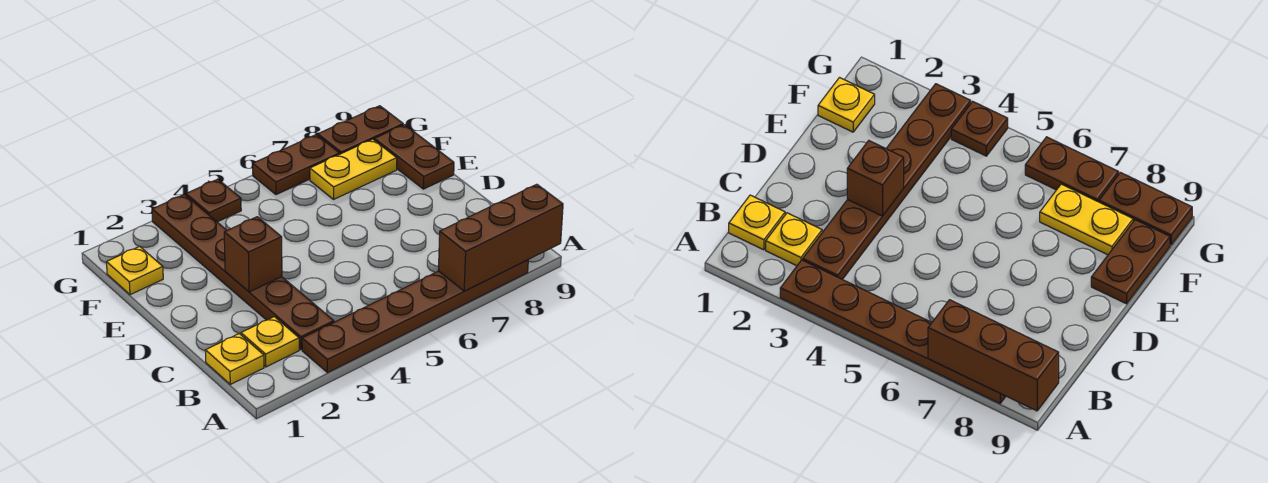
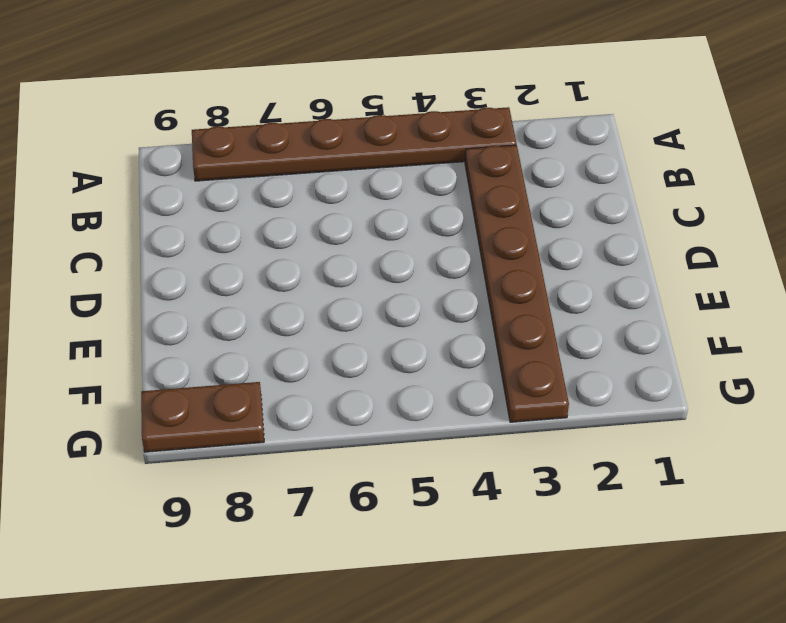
none -> yellow 1x1 plate [205,334,264,384]
none -> yellow 1x1 plate [241,317,299,367]
none -> brown 1x2 plate [374,125,454,189]

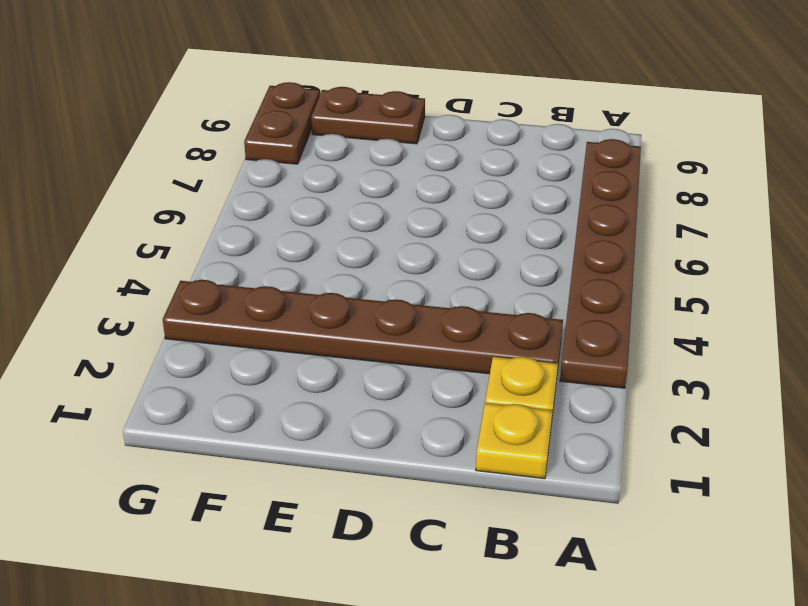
none -> yellow 1x1 plate [107,246,163,295]
none -> yellow 1x2 plate [310,139,397,199]
none -> brown 1x1 plate [186,179,241,222]

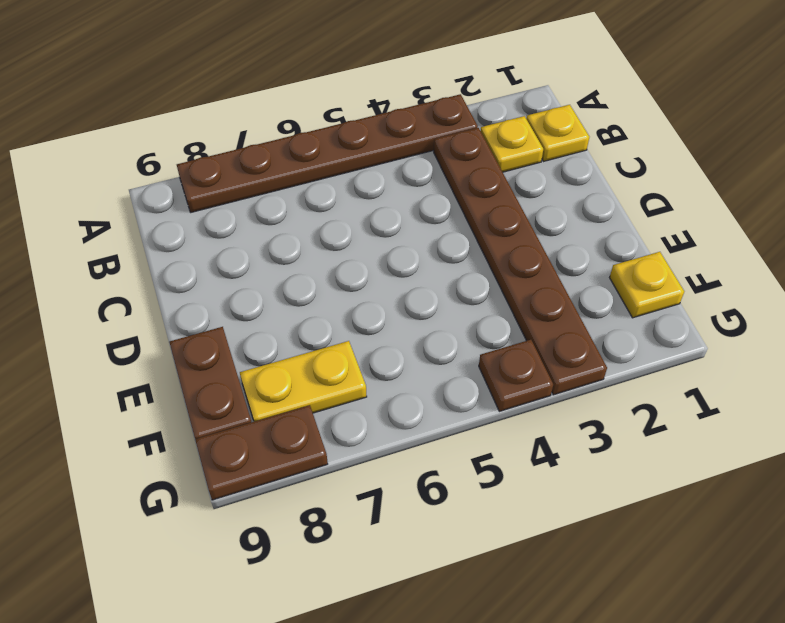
none -> brown 1x2 plate [253,135,340,195]
none -> brown 1x3 brick [438,184,563,291]
none -> brown 1x1 brick [224,217,282,292]

